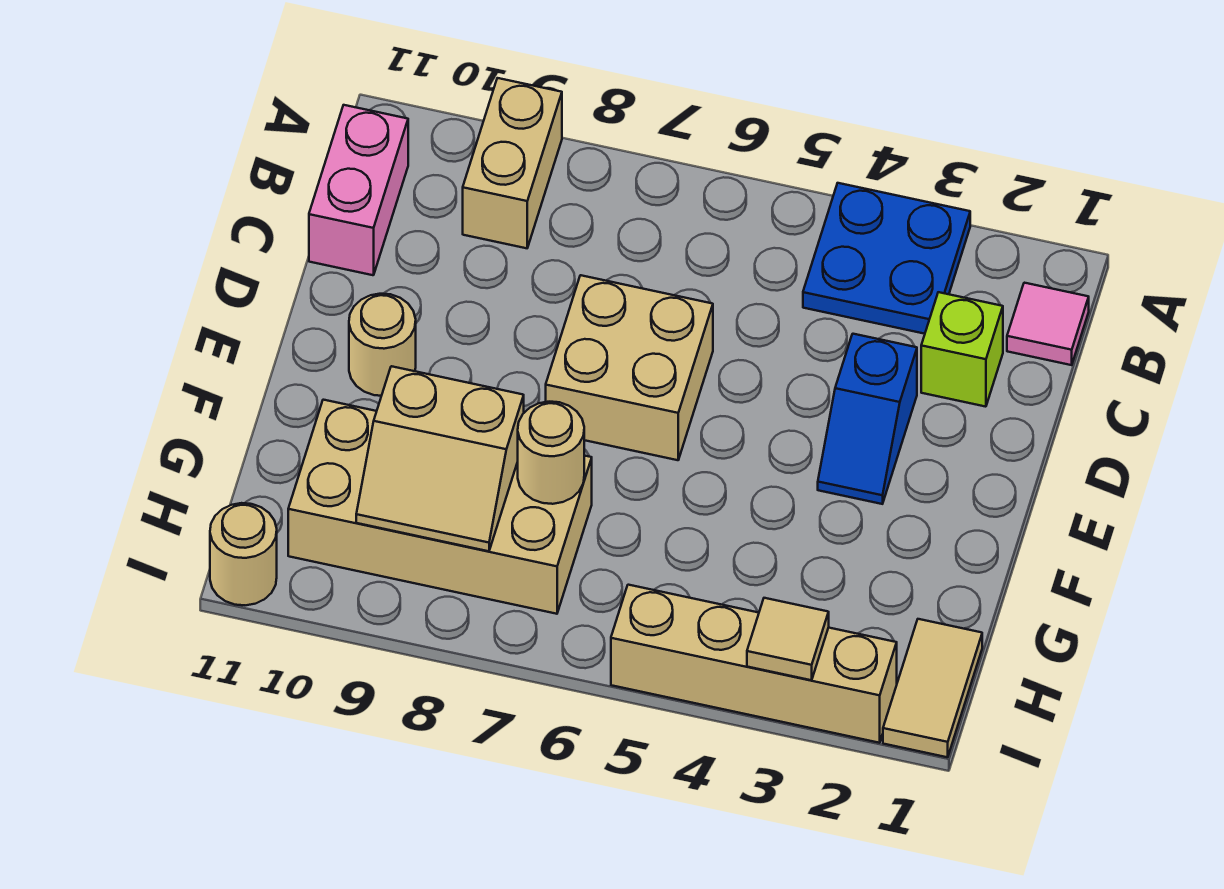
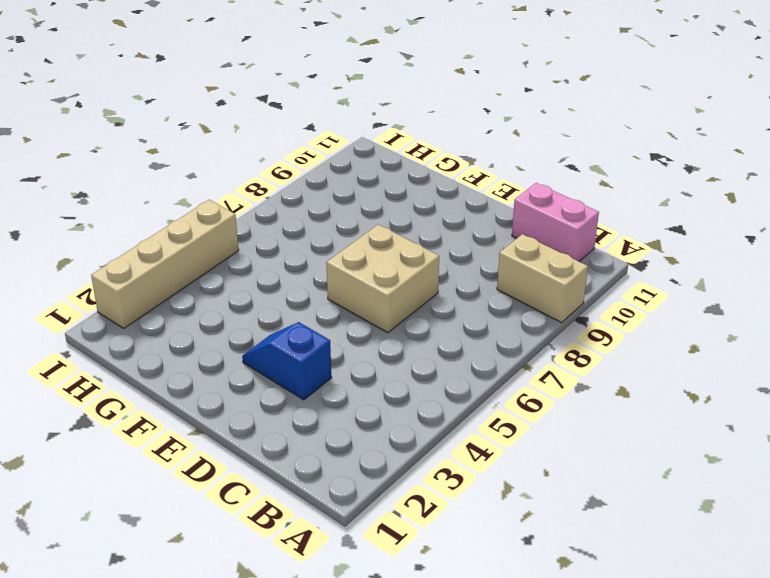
none -> blue 2x2 plate [803,183,970,334]
none -> pink 1x1 tile [1007,283,1089,365]
none -> lime 1x1 brick [921,292,1003,407]

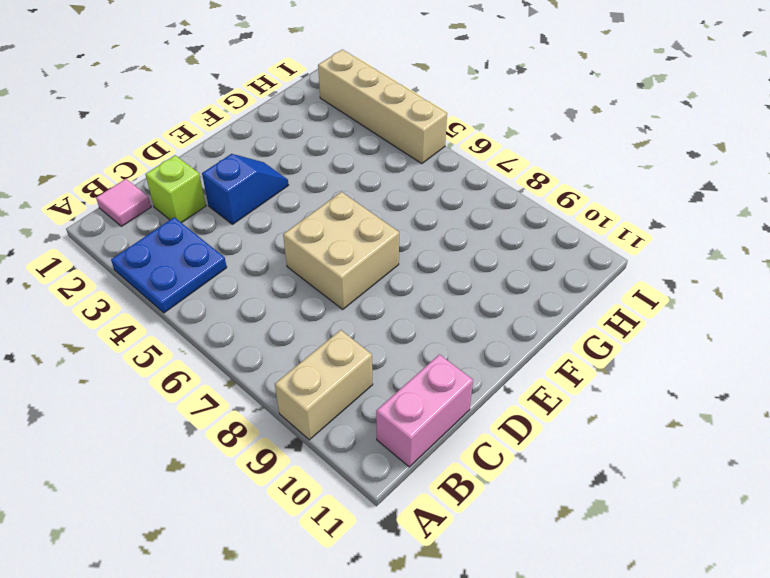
none -> tan 1x1 round brick [349,294,416,396]
none -> tan 2x4 brick [288,400,592,614]
none -> tan 1x2 tile [883,619,982,757]

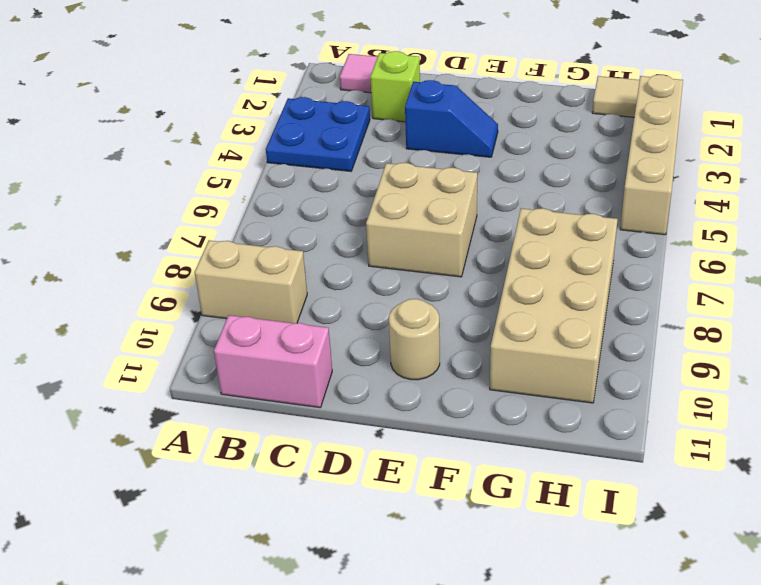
none -> tan 1x1 round brick [210,503,277,605]
none -> tan 1x1 round brick [518,402,584,504]
none -> tan 2x2 slope [356,366,524,551]

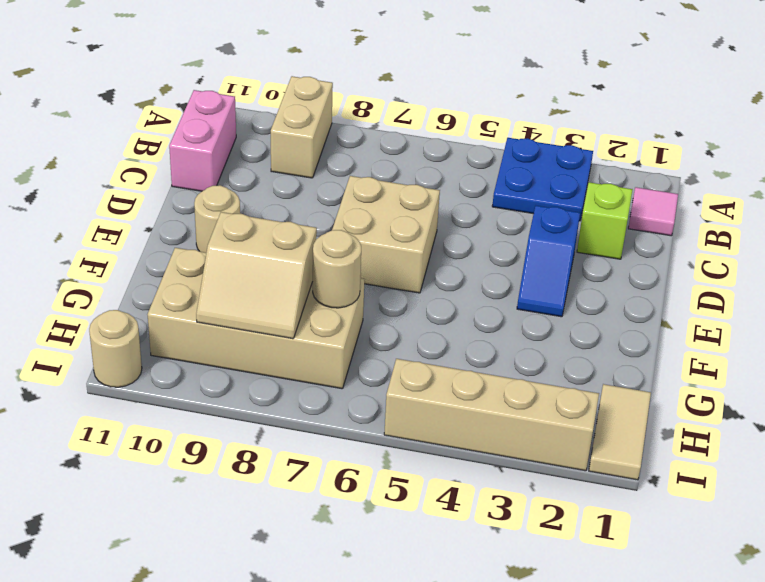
none -> tan 1x1 tile [747,598,829,680]

